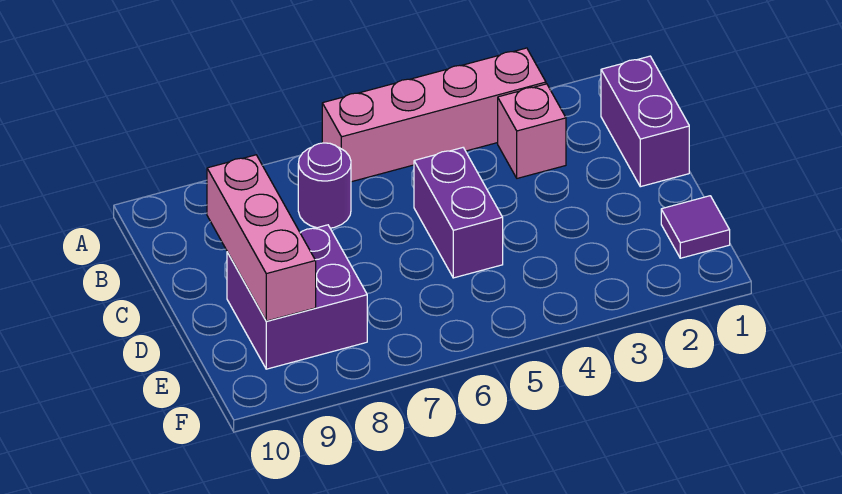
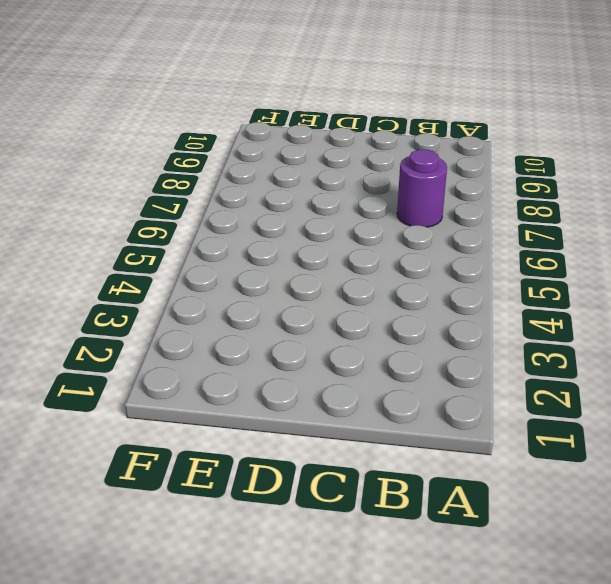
none -> pink 1x4 brick [322,48,546,182]
none -> purple 1x2 brick [601,56,689,187]

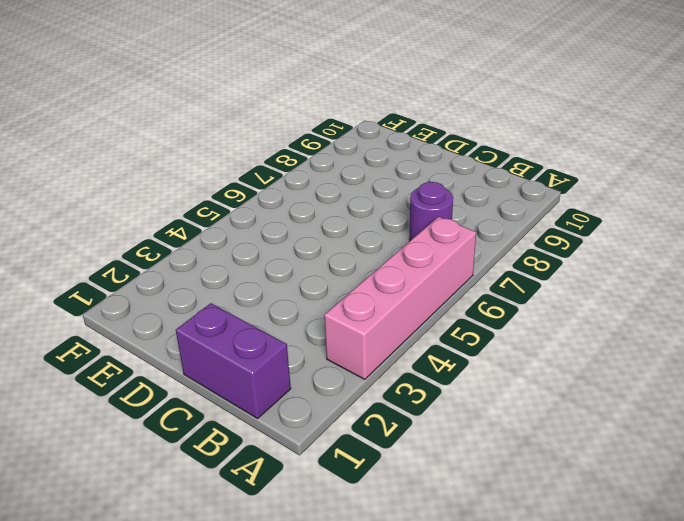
none -> pink 1x1 brick [498,84,566,178]
none -> purple 1x2 brick [414,148,503,278]

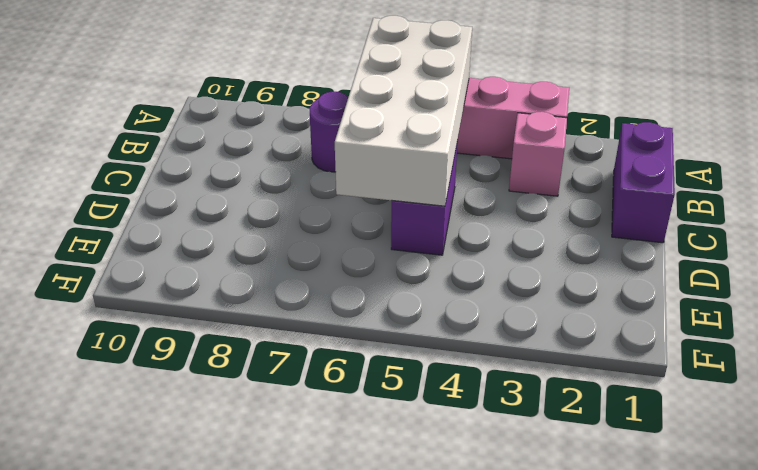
white 2x4 brick [335,16,472,206] -> none
none -> purple 2x2 brick [227,225,367,369]
none -> purple 1x1 tile [661,196,730,258]

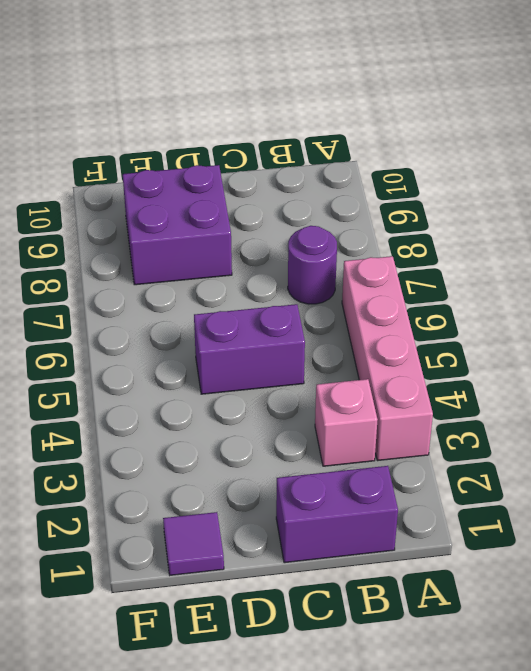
none -> pink 1x3 brick [207,155,316,321]

